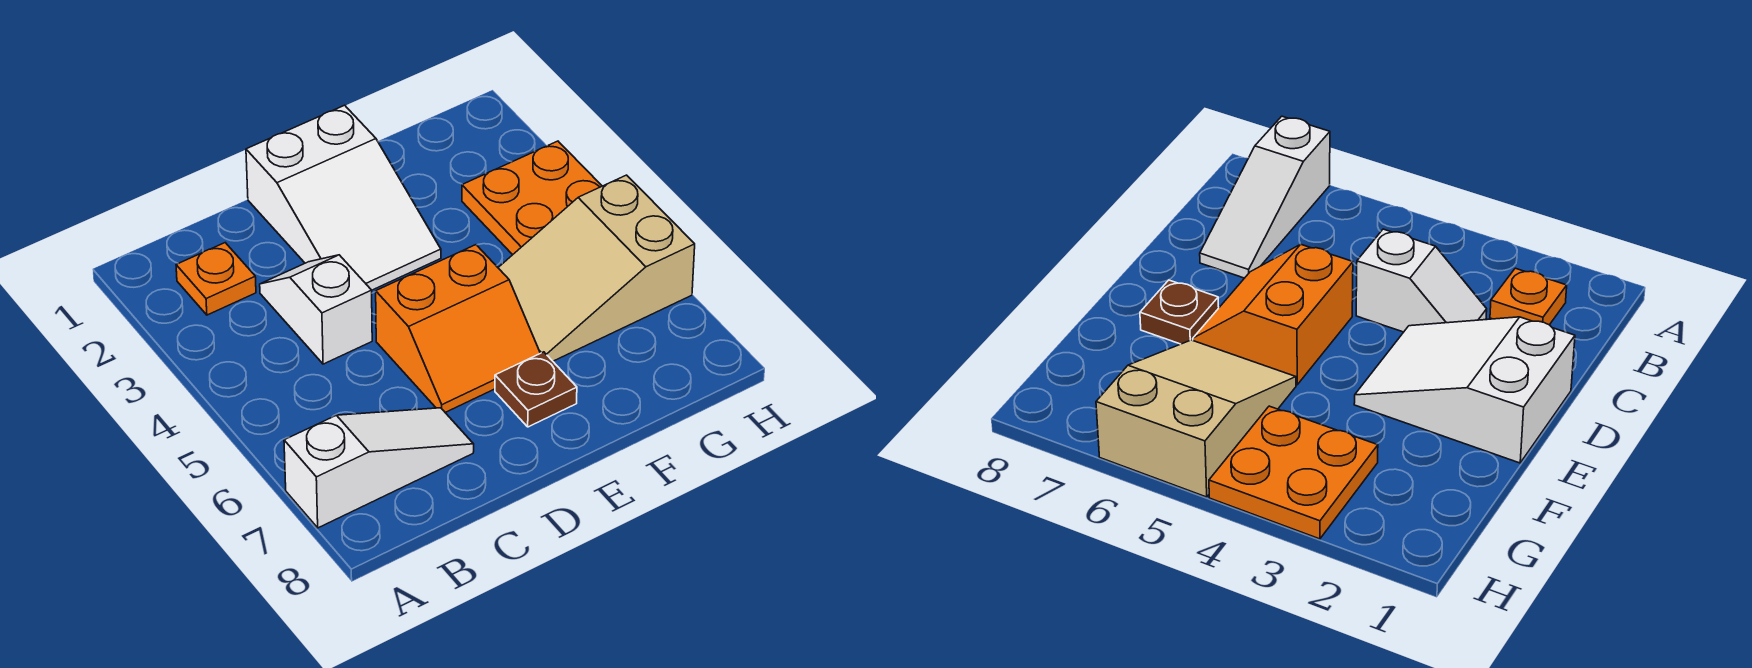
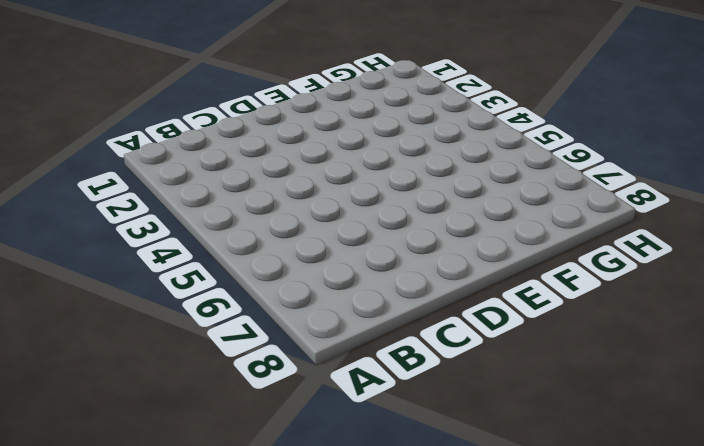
none -> white 1x3 slope [284,408,474,528]
none -> orange 1x1 plate [176,243,256,315]

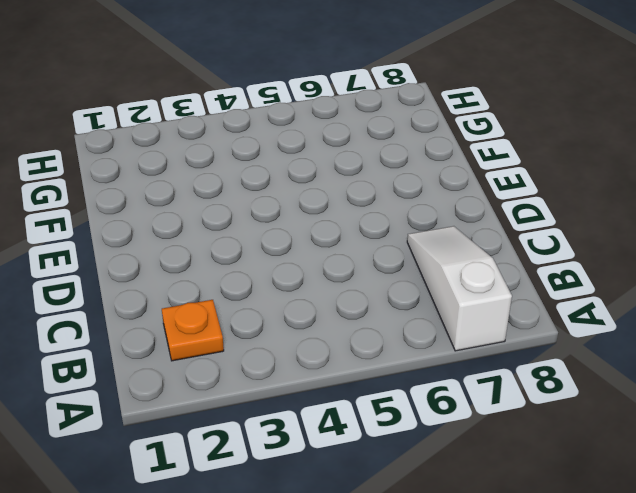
none -> white 1x2 slope [260,255,372,364]
none -> white 2x3 slope [246,105,441,290]

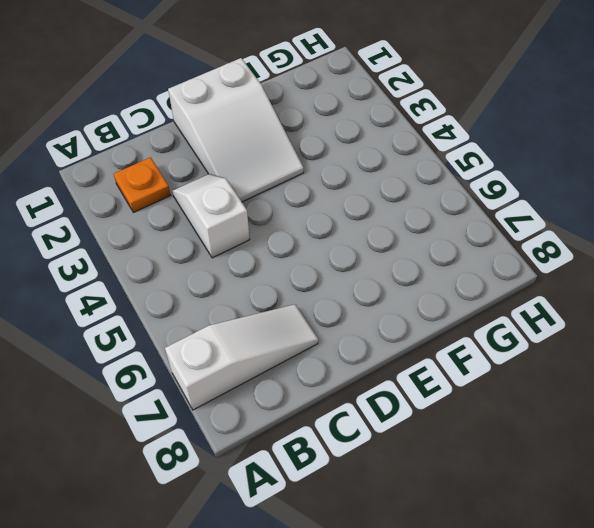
none -> orange 2x2 slope [376,245,540,412]
none -> brown 1x1 plate [495,352,577,427]

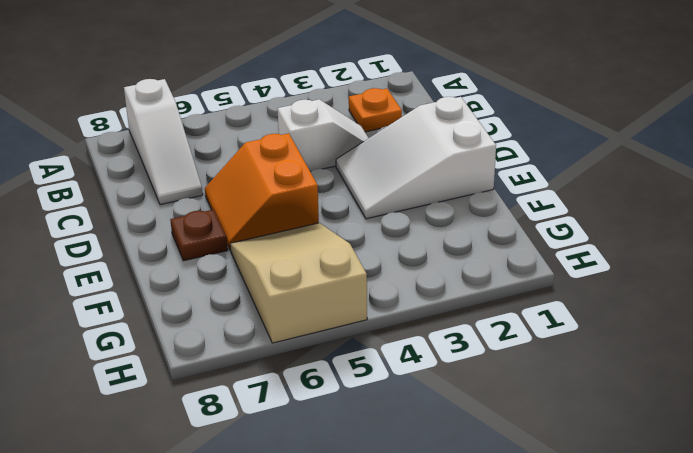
none -> orange 2x2 plate [462,141,602,255]

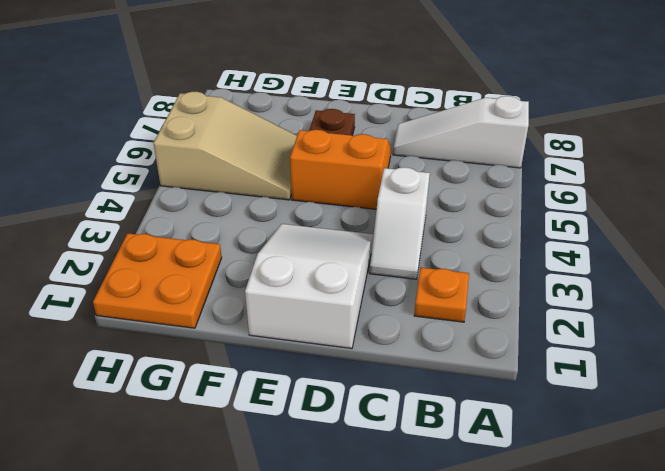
orange 2x2 plate [93,233,222,328] -> orange 2x2 plate moved to [462,141,602,255]

